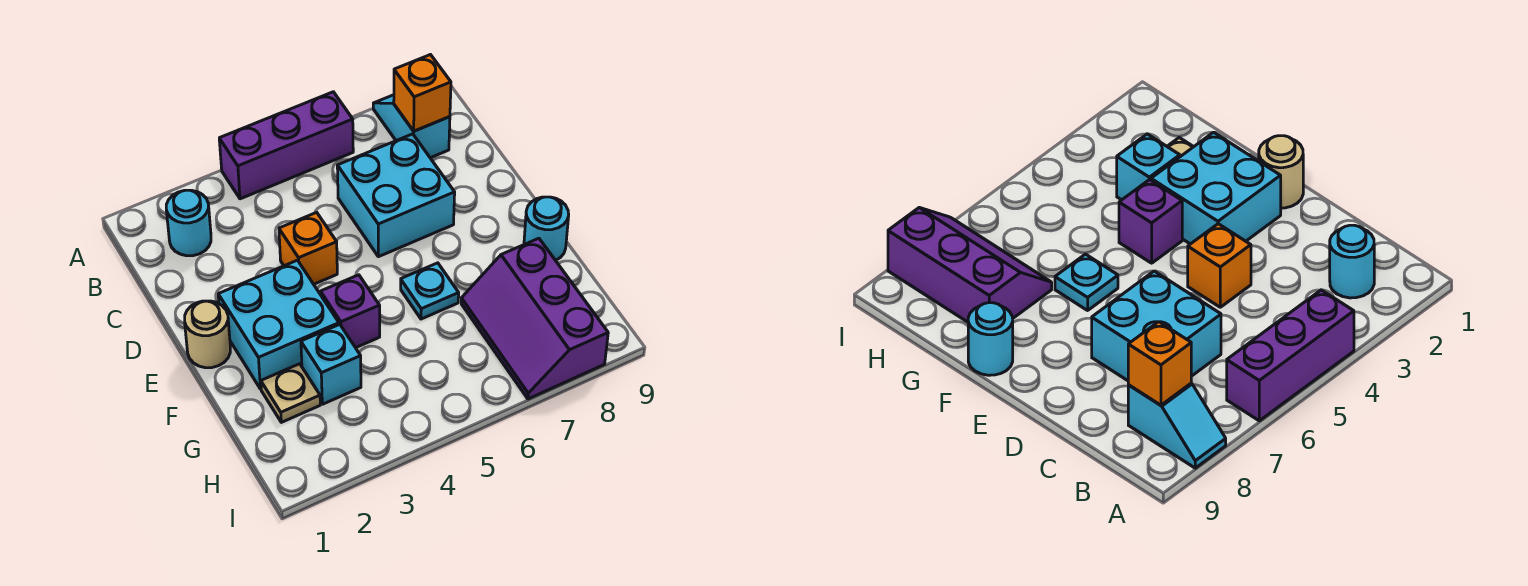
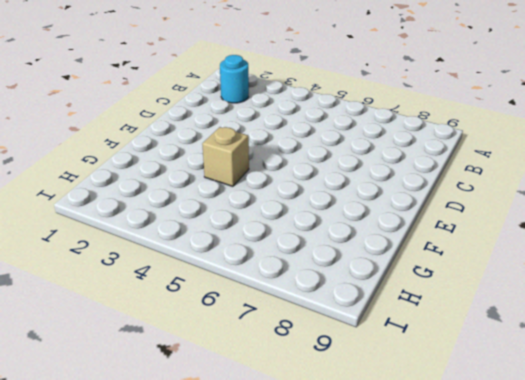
tan 1x1 brick [202,127,249,186] -> purple 1x1 brick [321,275,380,348]
none -> purple 1x3 brick [219,92,353,199]
none -> cyan 1x2 slope [373,95,450,158]
none -> cyan 2x2 brick [337,134,455,257]

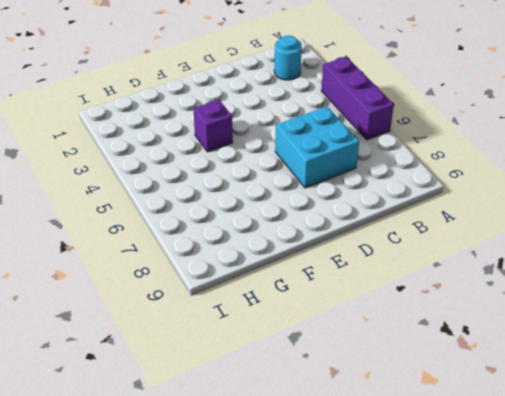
none -> cyan 1x2 slope [373,95,450,158]
none -> orange 1x1 brick [279,212,337,284]
none -> tan 1x1 round brick [185,301,230,368]

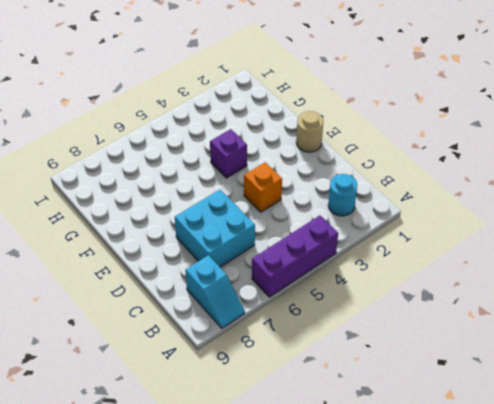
none -> cyan 2x2 brick [218,260,339,389]
none -> cyan 1x1 plate [401,263,459,319]
none -> cyan 1x1 round brick [524,197,569,260]

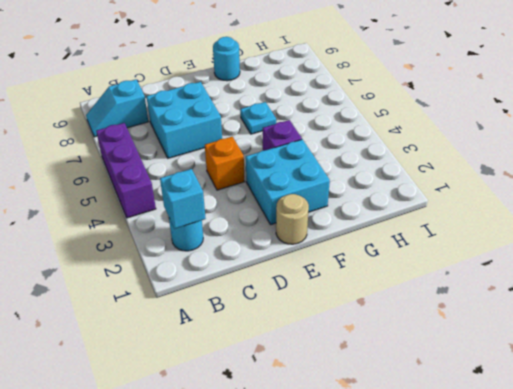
cyan 1x1 brick [160,169,206,229] -> cyan 1x1 brick moved to [301,324,361,404]
none -> tan 1x1 plate [261,364,320,422]
none -> purple 2x3 slope [461,238,608,399]
none -> orange 1x1 brick [394,55,451,131]

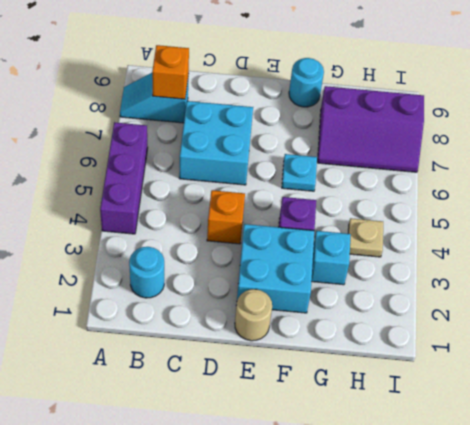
tan 1x1 plate [348,218,383,257] -> tan 1x1 plate moved to [261,364,320,422]

